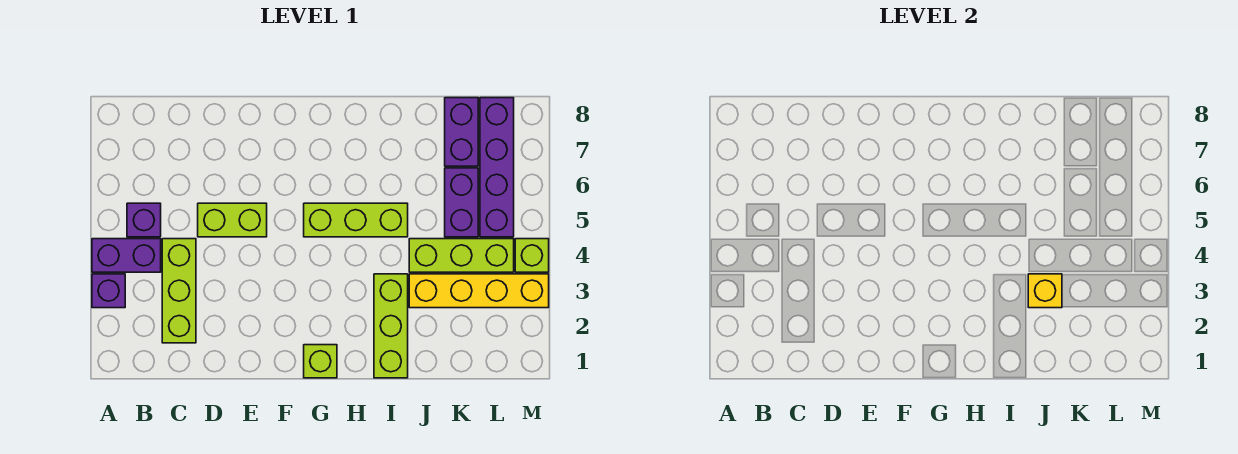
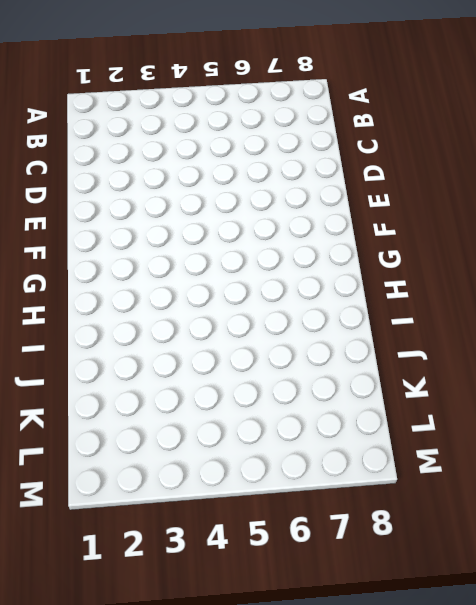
none -> purple 1x1 brick [92,274,125,308]
none -> purple 1x2 brick [92,239,161,272]
none -> purple 1x1 brick [127,203,161,237]

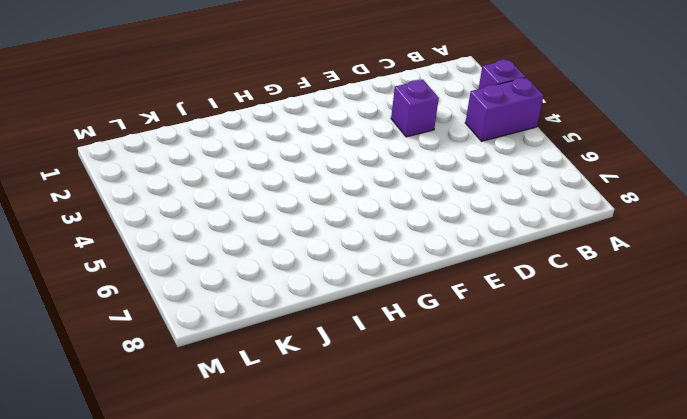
purple 1x1 brick [391,80,439,137] -> purple 1x1 brick moved to [127,203,161,237]
none -> lime 1x3 brick [162,239,196,343]
none -> lime 1x2 brick [198,203,267,237]
none -> lime 1x1 brick [304,345,337,378]

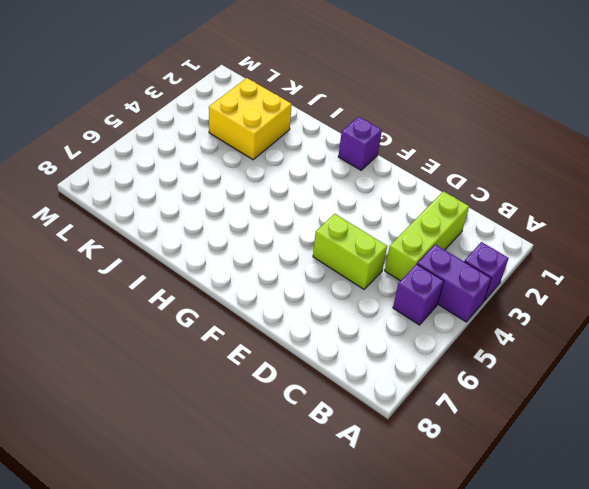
purple 1x1 brick [338,117,382,170] -> lime 1x1 brick [304,345,337,378]
yellow 2x2 brick [209,78,292,160] -> yellow 1x4 brick [409,274,549,308]
none -> lime 1x3 brick [304,203,408,237]
none -> lime 1x3 brick [374,274,408,378]
none -> lime 1x3 brick [409,239,514,272]

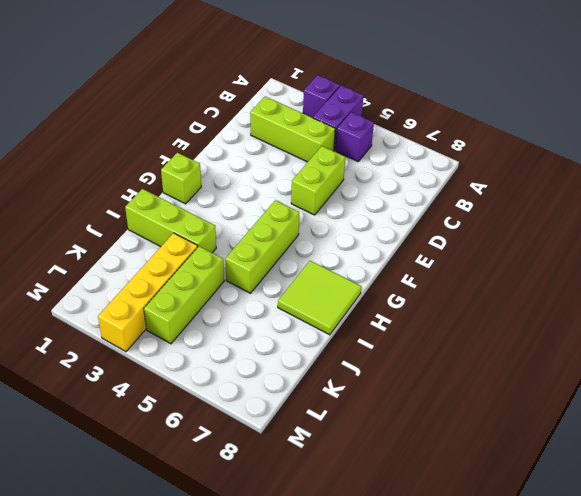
lime 2x2 tile [278,261,361,335] -> none
none -> purple 1x2 brick [445,168,478,237]
none -> purple 1x2 brick [445,98,478,166]
none -> purple 1x4 brick [480,98,514,237]

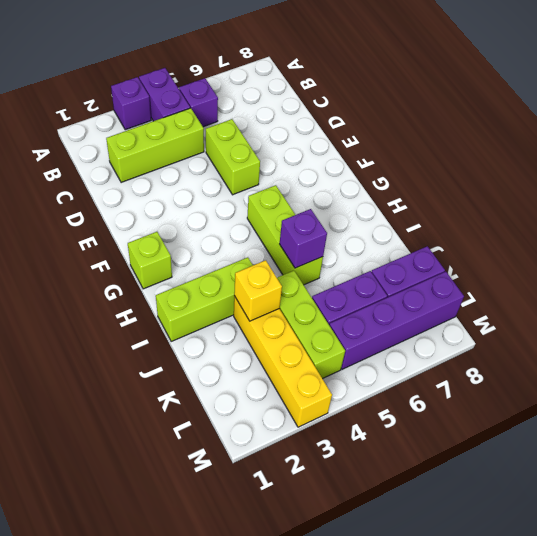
purple 1x1 brick [280,209,327,268] -> none
none -> lime 1x1 brick [515,239,549,272]

